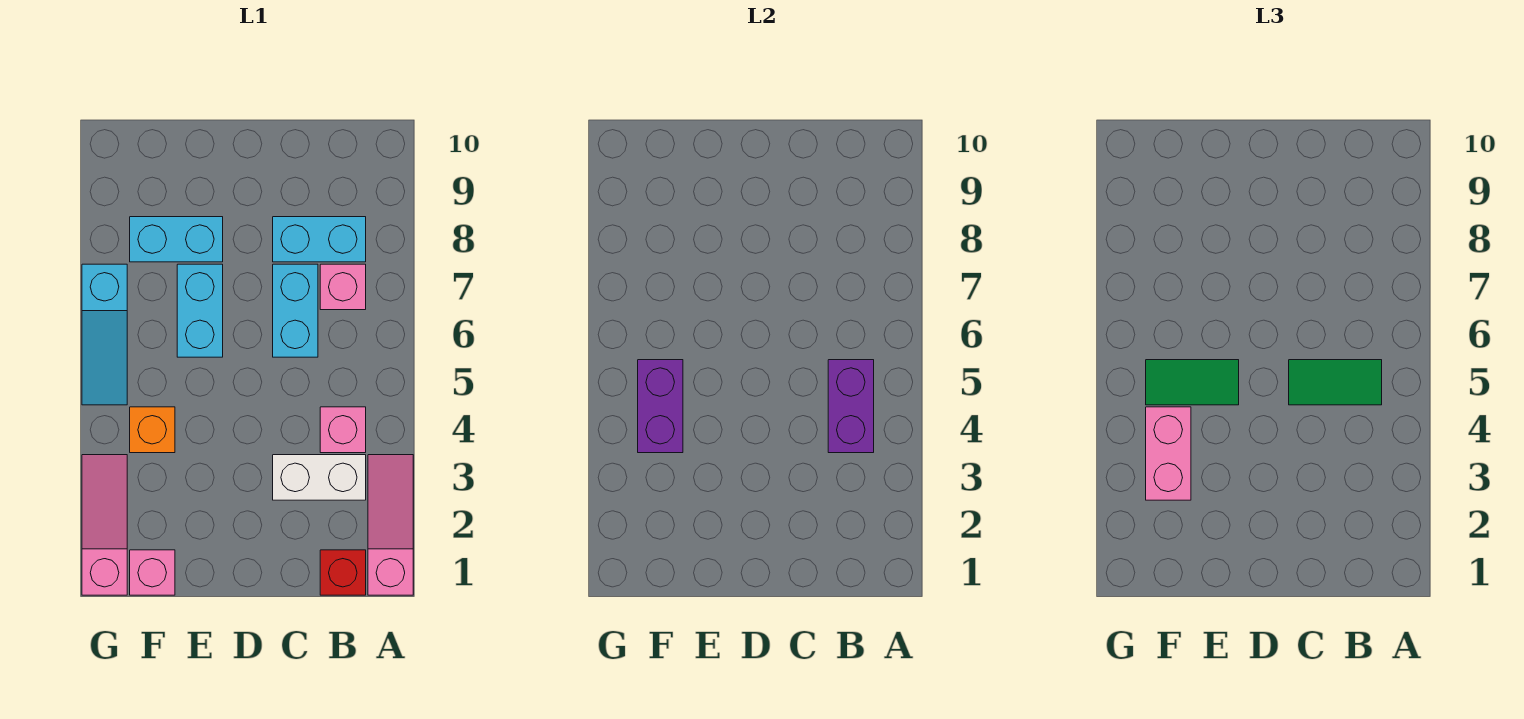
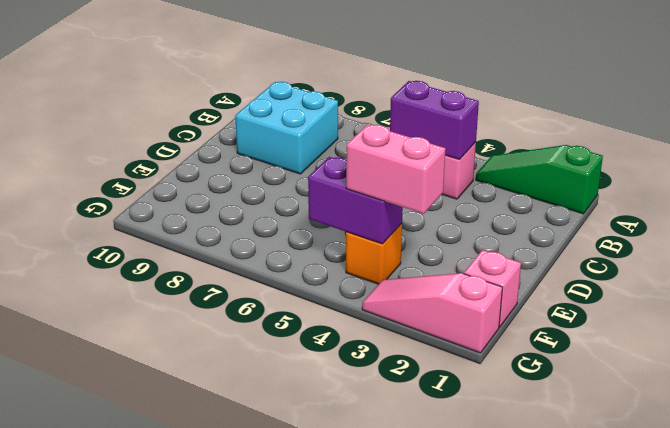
green 1x3 slope [476,145,603,214] -> pink 1x3 slope [368,455,413,595]
cyan 2x2 brick [235,82,338,174] -> cyan 1x2 brick [273,217,366,262]
none -> red 1x1 brick [320,550,366,595]
none -> white 1x2 brick [273,455,366,500]
none -> pink 1x1 brick [320,264,366,310]

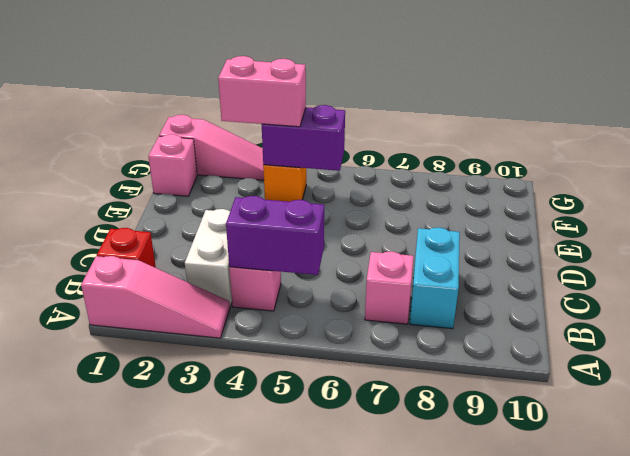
none -> cyan 1x2 brick [273,264,318,357]
none -> cyan 1x2 brick [177,264,223,357]
none -> cyan 1x2 brick [130,217,223,262]

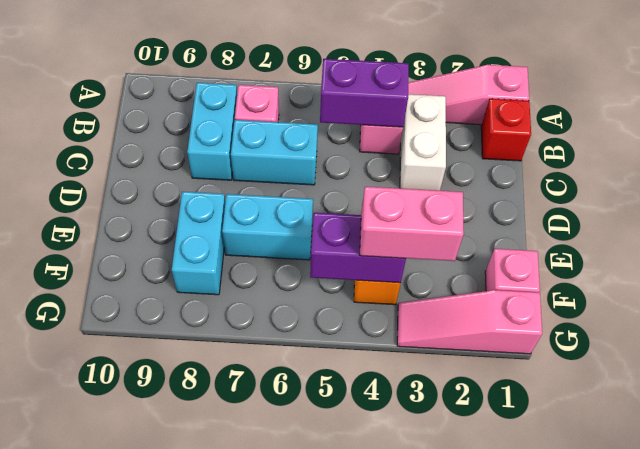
none -> cyan 1x3 slope [82,264,127,405]
none -> green 1x2 tile [1289,360,1382,405]
none -> green 1x2 tile [1146,360,1239,405]

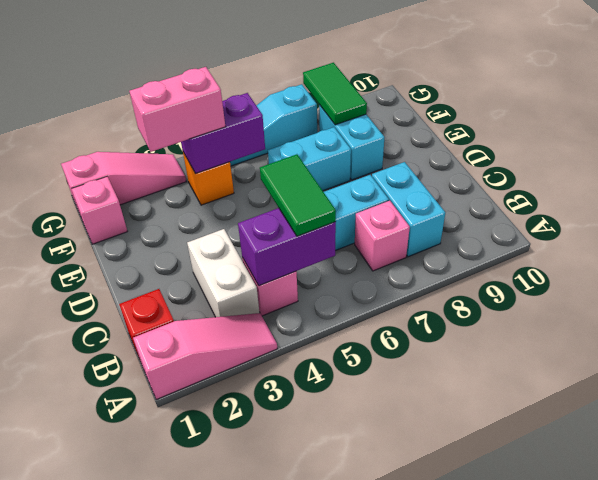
green 1x2 tile [303,63,367,125] -> green 1x2 tile moved to [1146,360,1239,405]

